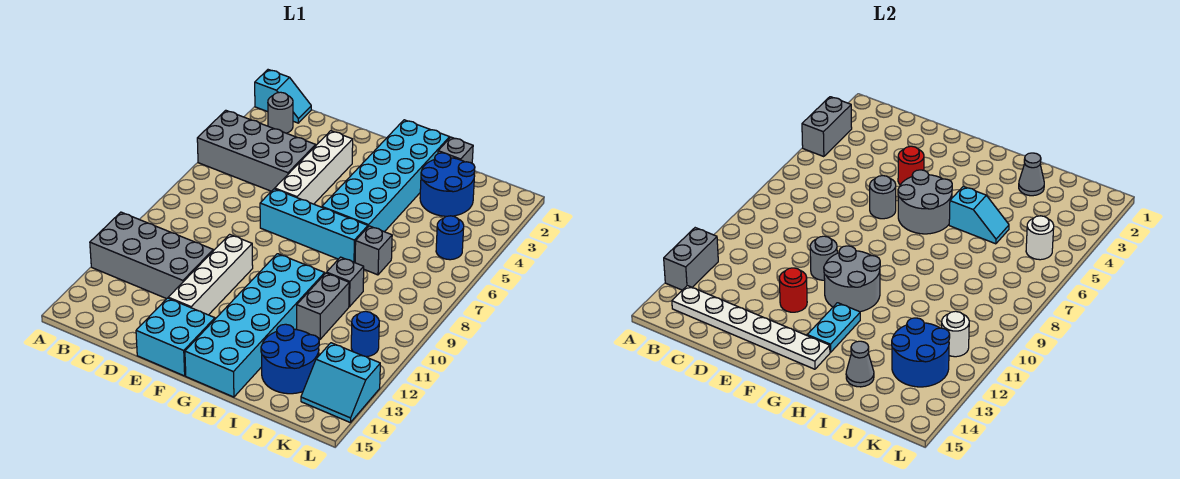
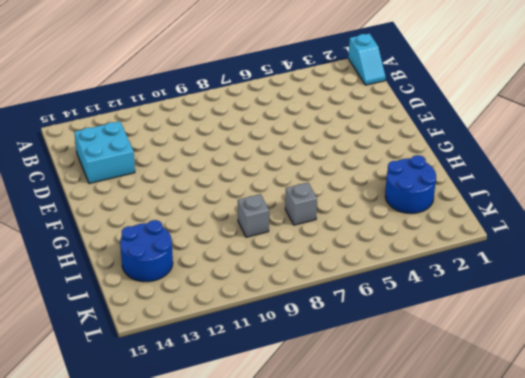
cyan 2x2 brick [74,121,135,184] -> cyan 2x2 brick moved to [136,298,215,376]
none -> grey 2x4 brick [197,110,316,191]
none -> grey 2x4 brick [90,212,213,299]
none -> grey 1x1 round brick [268,92,293,133]
none -> white 1x4 brick [275,131,353,204]

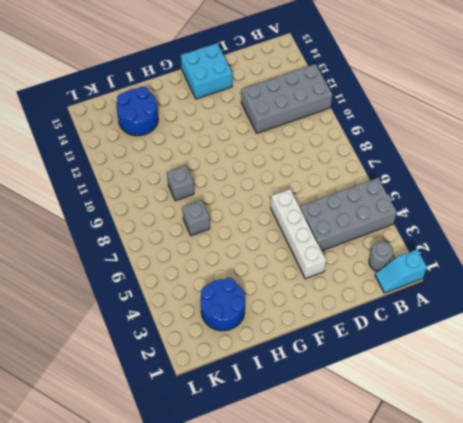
none -> cyan 1x4 brick [260,189,368,263]
none -> white 1x4 brick [168,234,253,315]
none -> cyan 2x6 brick [322,120,450,232]
none -> cyan 2x6 brick [185,254,325,397]

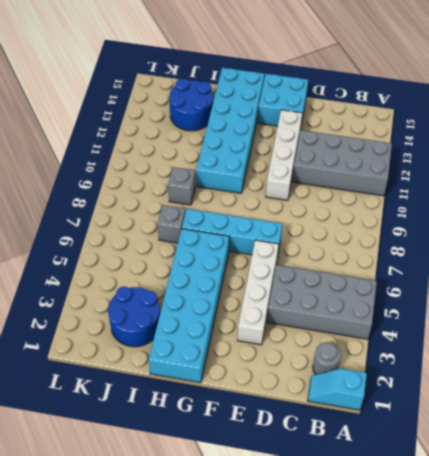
none -> grey 1x1 brick [438,137,473,163]
none -> grey 1x2 brick [297,273,349,339]
none -> blue 1x1 round brick [436,216,464,260]
none -> blue 1x1 round brick [351,311,379,357]

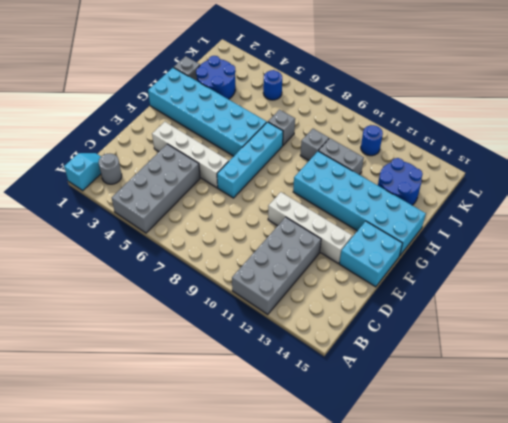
none -> cyan 2x2 slope [301,343,380,422]
none -> grey 1x2 brick [802,97,852,157]
none -> grey 1x2 brick [664,228,718,290]
none -> white 1x6 plate [672,286,830,369]

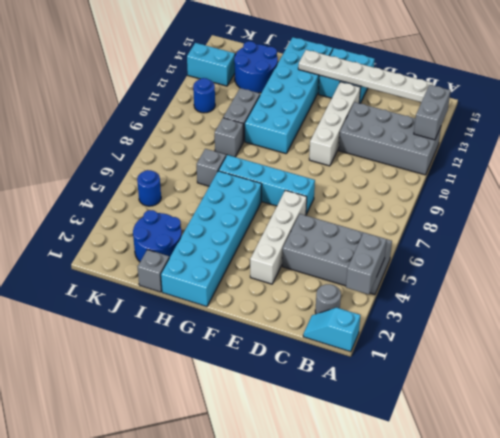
none -> red 1x1 round brick [898,146,924,185]
none -> grey 1x1 round brick [870,176,896,219]
none -> grey 1x1 round brick [810,236,837,280]
none -> red 1x1 round brick [779,268,807,312]

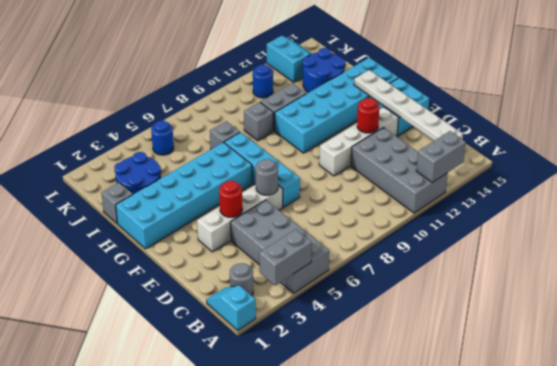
none -> grey 1x1 round brick [810,236,837,280]
none -> grey 2x2 round brick [898,170,952,234]
none -> grey 2x2 round brick [824,246,880,312]
none -> cyan 1x2 plate [807,303,860,352]

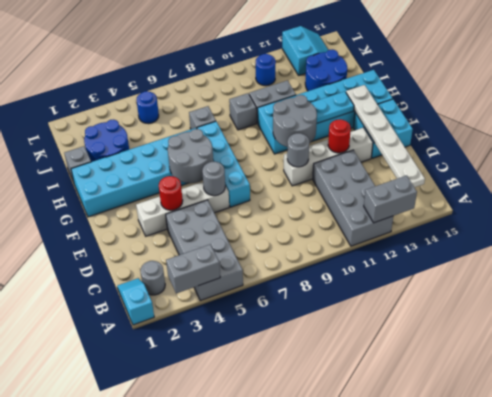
none -> cyan 1x2 slope [949,186,1009,244]
none -> grey 1x1 cone [1019,153,1044,196]
none -> grey 1x1 cone [846,341,874,387]
none -> blue 2x2 round brick [892,318,950,387]

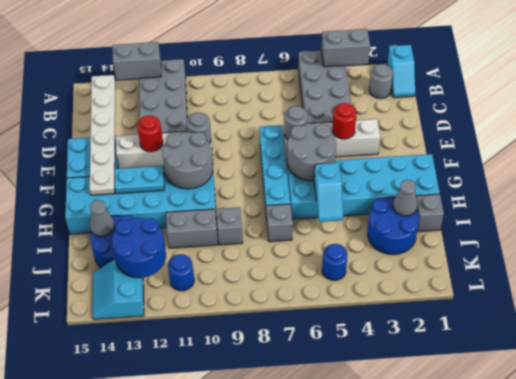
none -> white 1x1 round brick [1026,216,1054,260]
none -> white 1x1 round brick [942,311,969,357]

